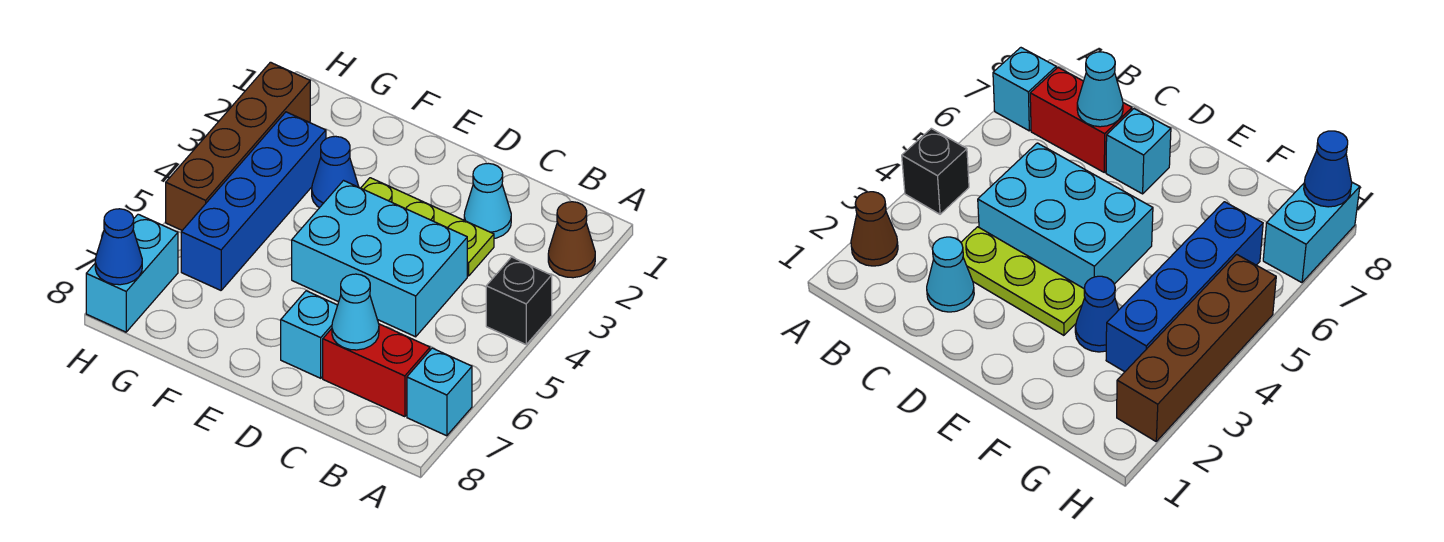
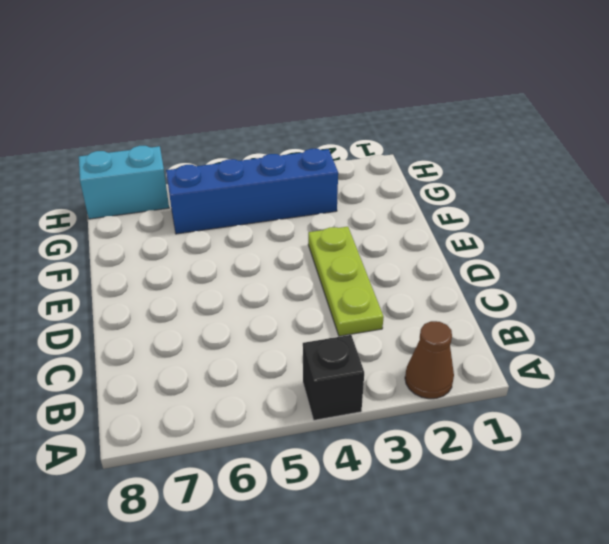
none -> cyan 1x1 brick [407,348,472,436]
none -> red 1x2 brick [323,324,430,417]
none -> cyan 1x1 cone [464,163,511,238]

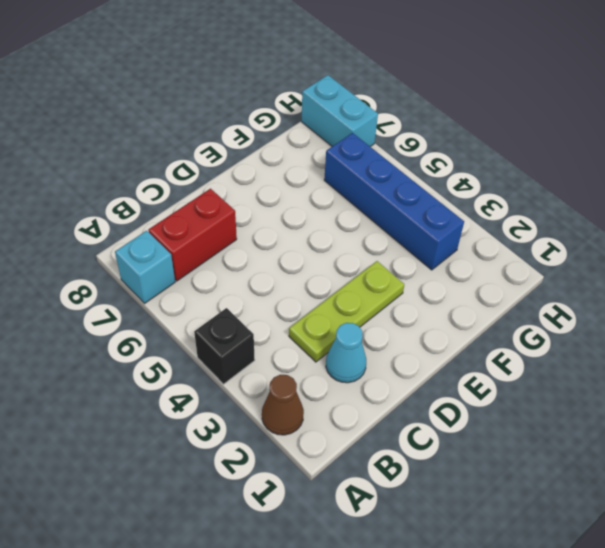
none -> cyan 2x3 brick [292,181,467,337]
none -> cyan 1x1 brick [281,291,338,378]
none -> blue 1x1 cone [312,136,359,208]

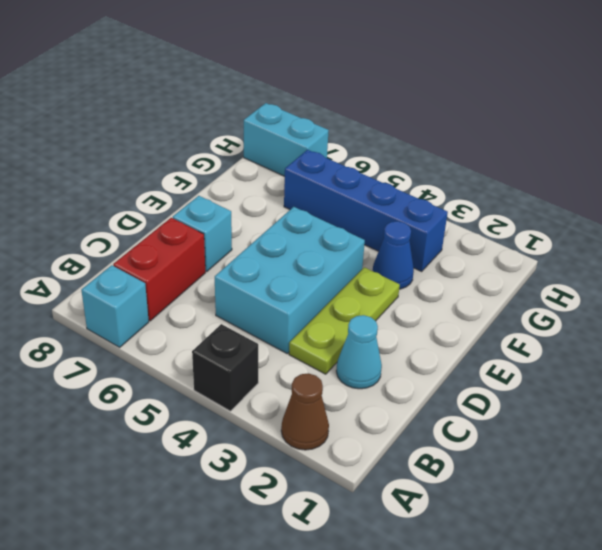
none -> brown 1x4 brick [166,62,310,230]
none -> cyan 1x1 cone [332,274,379,350]
none -> blue 1x1 cone [95,209,142,285]

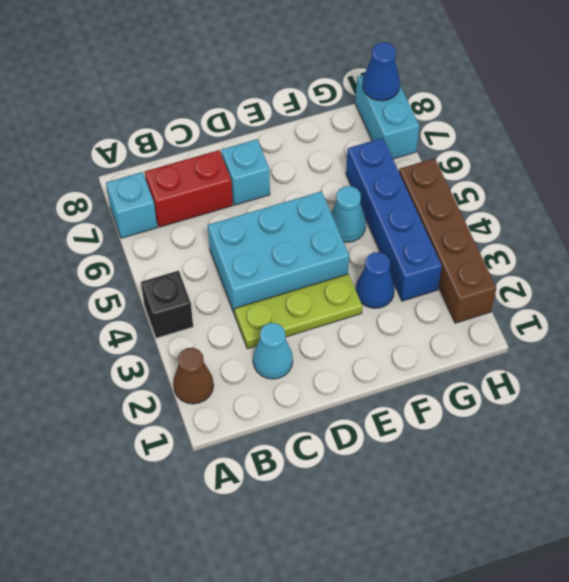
cyan 1x1 cone [331,186,366,242] -> cyan 1x1 cone moved to [332,274,379,350]

